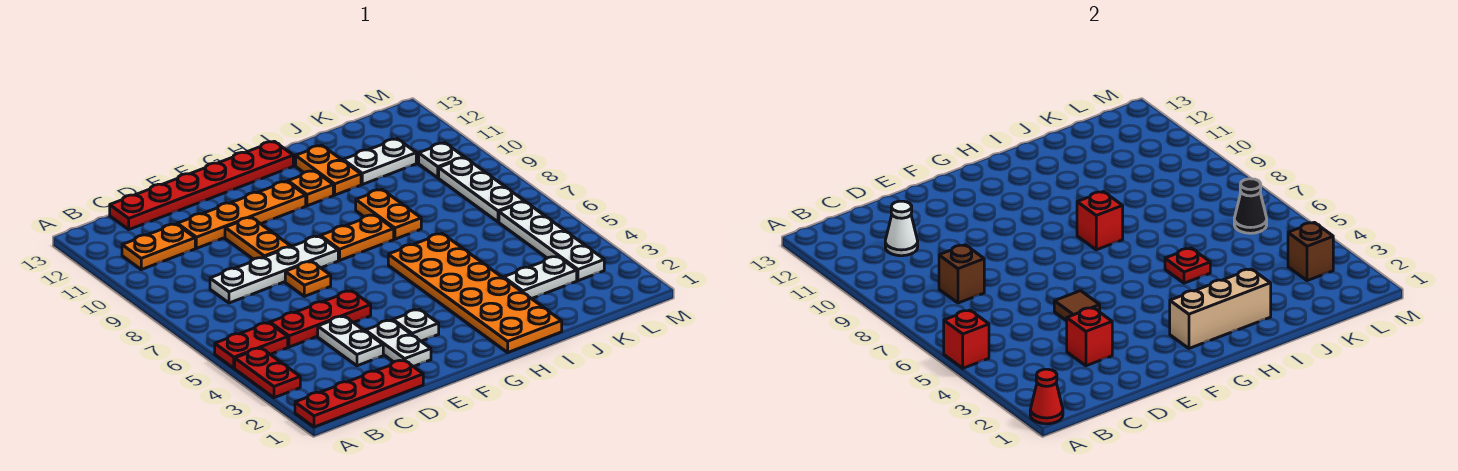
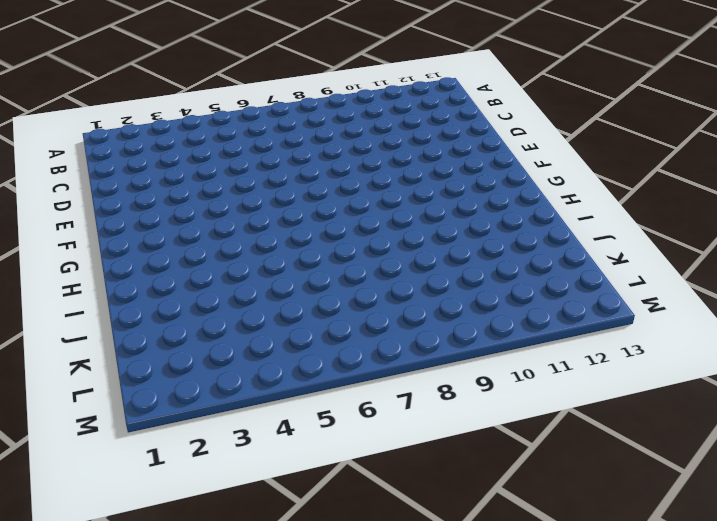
none -> red 1x4 plate [295,360,423,427]
none -> red 1x2 plate [235,348,300,398]
none -> red 1x2 plate [215,323,288,368]
none -> orange 1x2 plate [122,224,195,270]

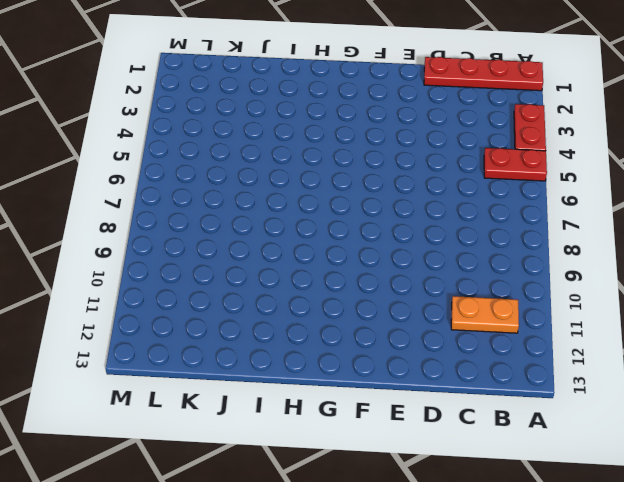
none -> red 1x3 plate [270,291,371,347]
none -> white 1x4 plate [210,236,338,303]
none -> red 1x6 plate [110,141,293,229]
none -> white 1x2 plate [318,316,383,366]

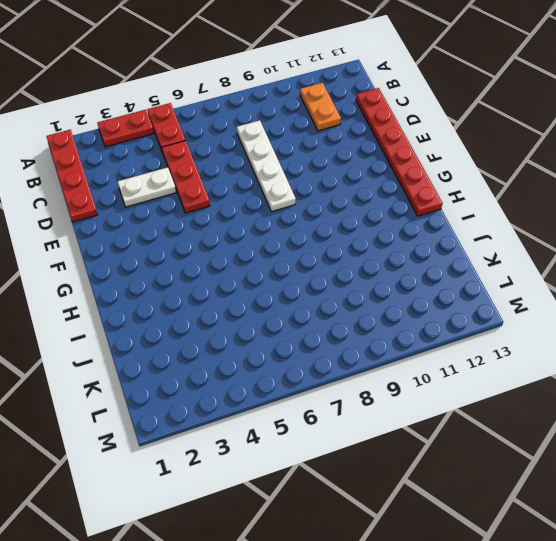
none -> orange 1x4 plate [177,181,306,248]
none -> white 1x2 plate [365,320,431,367]
none -> orange 1x1 plate [285,261,331,296]
none -> orange 1x2 plate [225,217,291,259]

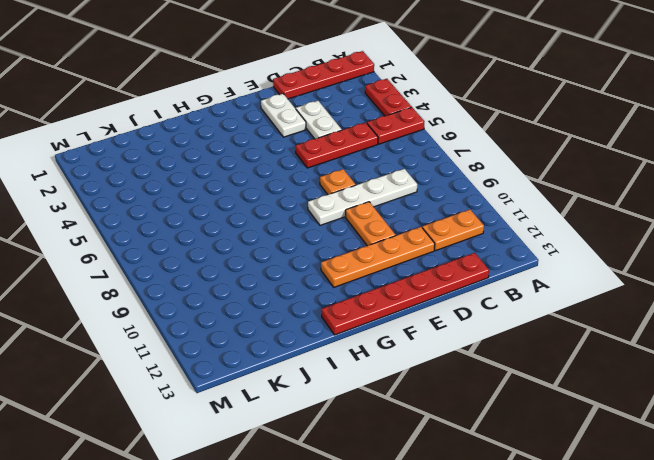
none -> white 1x1 plate [393,309,439,341]
none -> orange 1x2 plate [321,215,394,260]
none -> orange 2x6 plate [388,234,562,352]
none -> orange 1x1 plate [288,171,333,206]

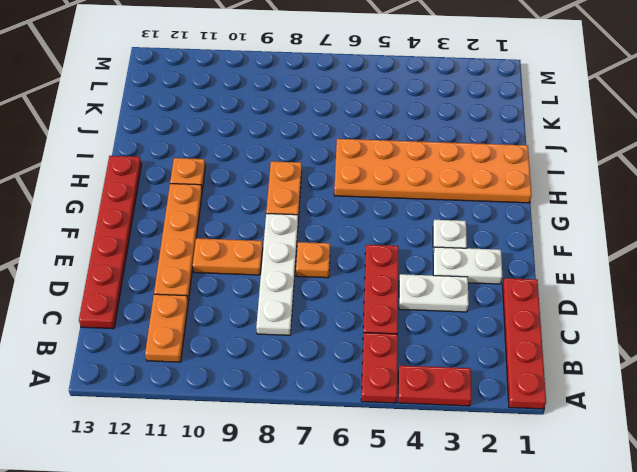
none -> orange 1x2 plate [356,190,421,239]
none -> orange 1x2 plate [296,145,361,195]
none -> white 1x2 plate [504,256,577,299]
none -> white 1x2 plate [343,139,416,184]

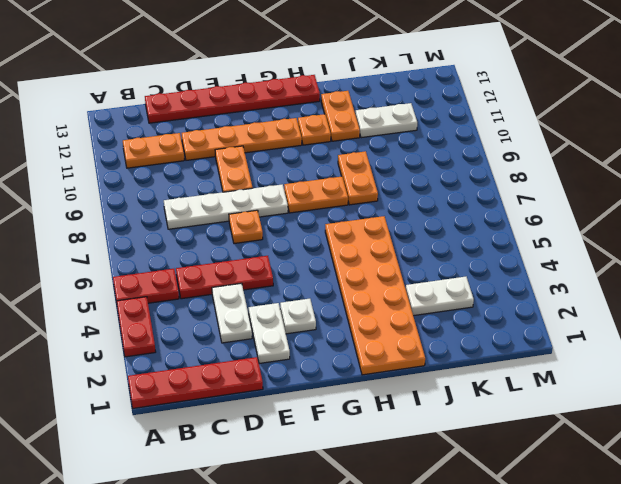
none -> white 1x4 plate [499,202,604,281]
none -> white 1x3 plate [439,158,524,222]
none -> white 1x1 plate [419,143,464,178]
none -> red 1x1 cone [1030,369,1063,424]

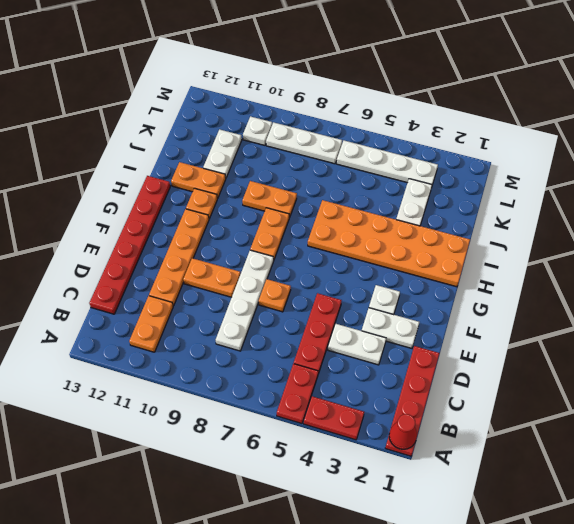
none -> red 1x1 brick [944,310,989,368]
none -> brown 1x1 brick [939,245,984,303]
none -> white 1x1 cone [885,201,918,256]
none -> red 1x1 brick [1067,308,1112,366]

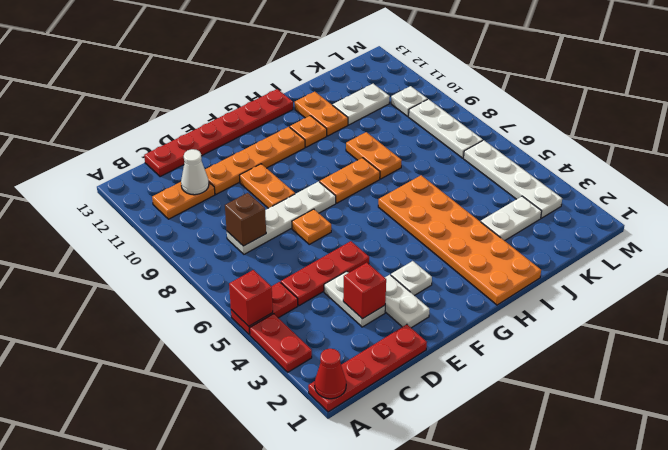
none -> brown 1x1 tile [1054,291,1100,321]
none -> tan 1x3 brick [1170,269,1271,348]
none -> red 1x1 brick [1077,192,1123,250]
none -> red 1x1 plate [1165,248,1210,283]

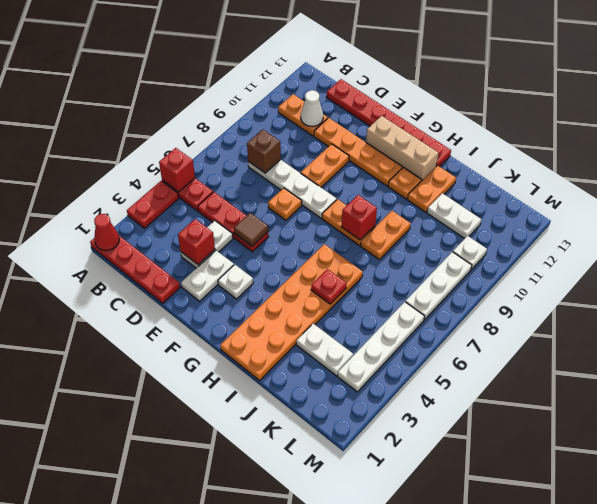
tan 1x3 brick [366,116,438,180] -> tan 1x3 brick moved to [1170,269,1271,348]
none -> brown 1x1 brick [1288,222,1333,281]
none -> black 1x1 cone [1234,179,1267,233]

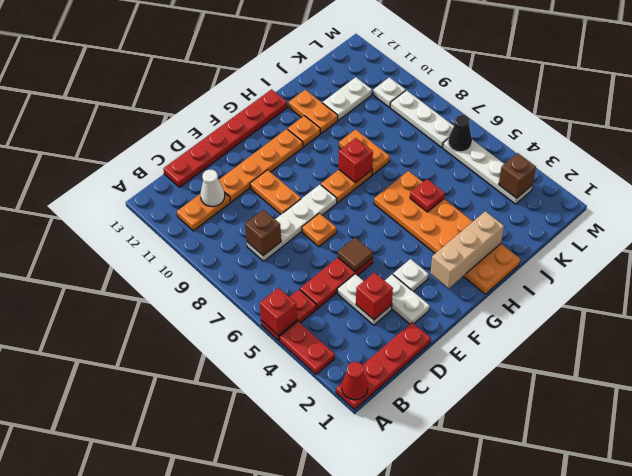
none -> white 1x2 plate [504,256,577,299]

